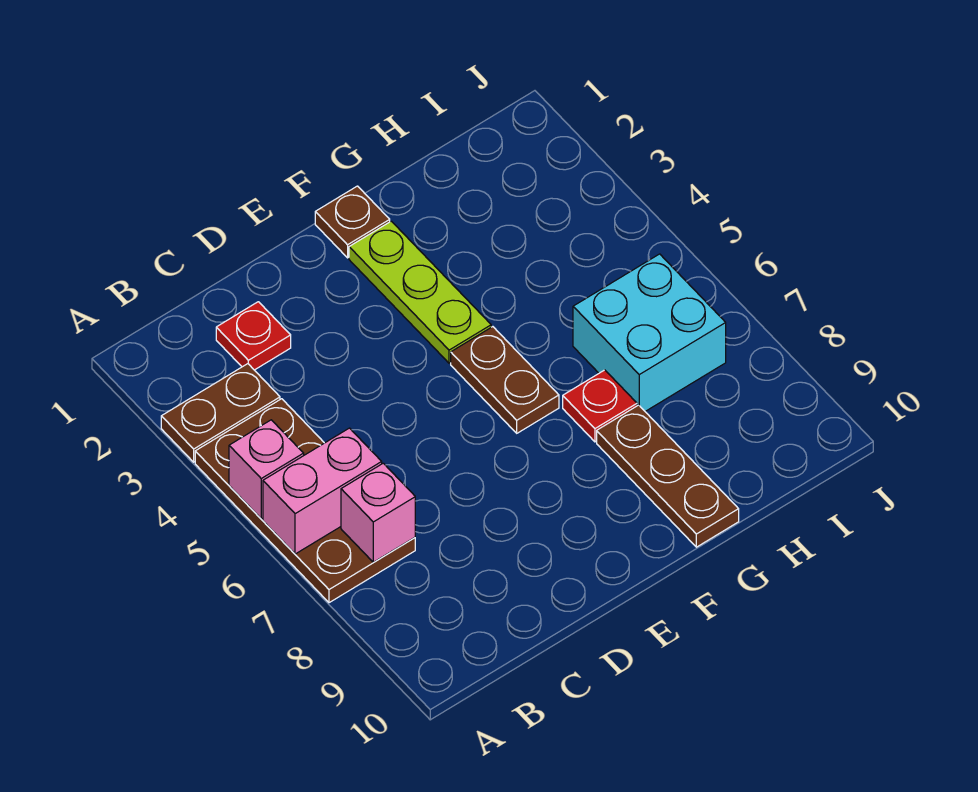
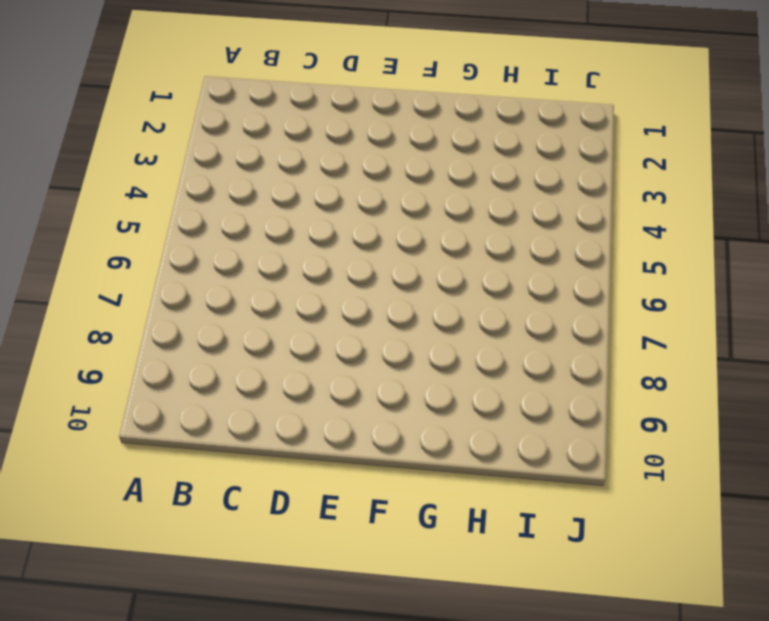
none -> brown 1x2 plate [161,364,280,462]
none -> brown 2x4 plate [195,399,415,603]
none -> red 1x1 plate [216,302,291,370]

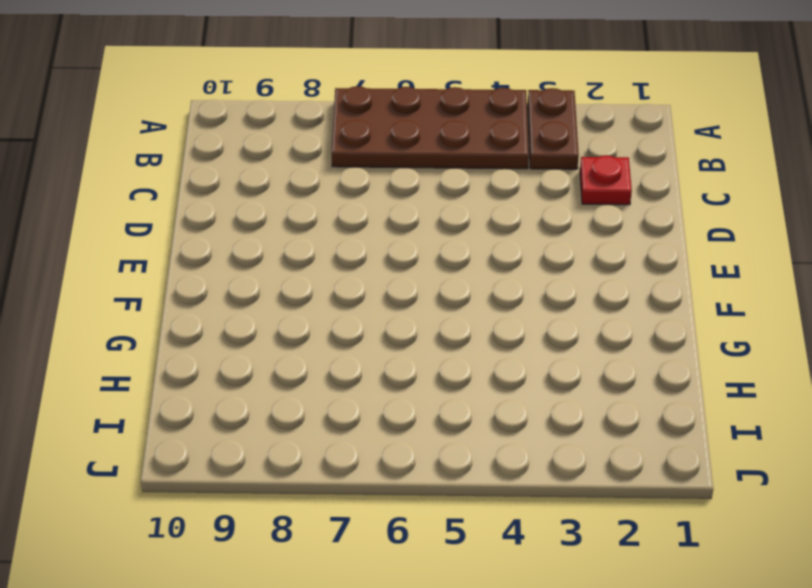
none -> brown 1x1 plate [315,186,390,258]
none -> lime 1x3 plate [349,221,491,363]
none -> brown 1x2 plate [451,327,559,433]

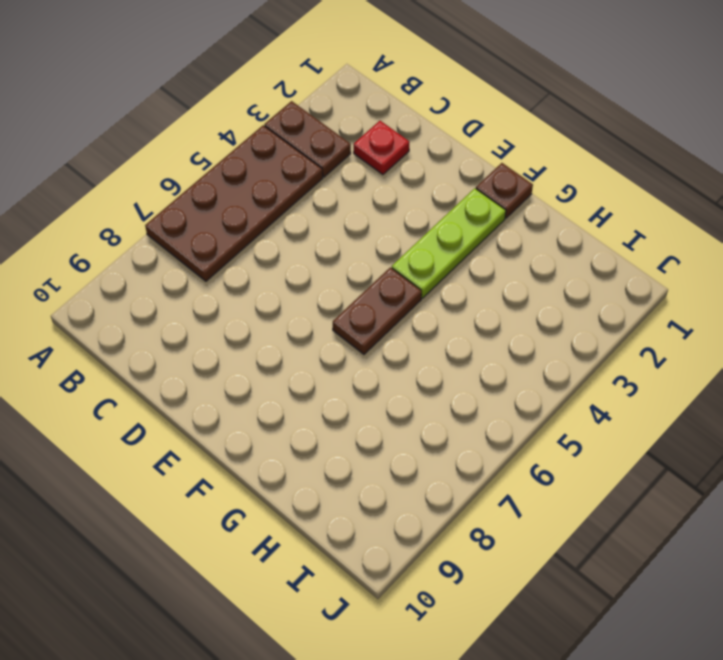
none -> red 1x1 plate [563,370,637,442]
none -> brown 1x3 plate [597,405,739,547]
none -> cyan 2x2 brick [573,254,726,411]

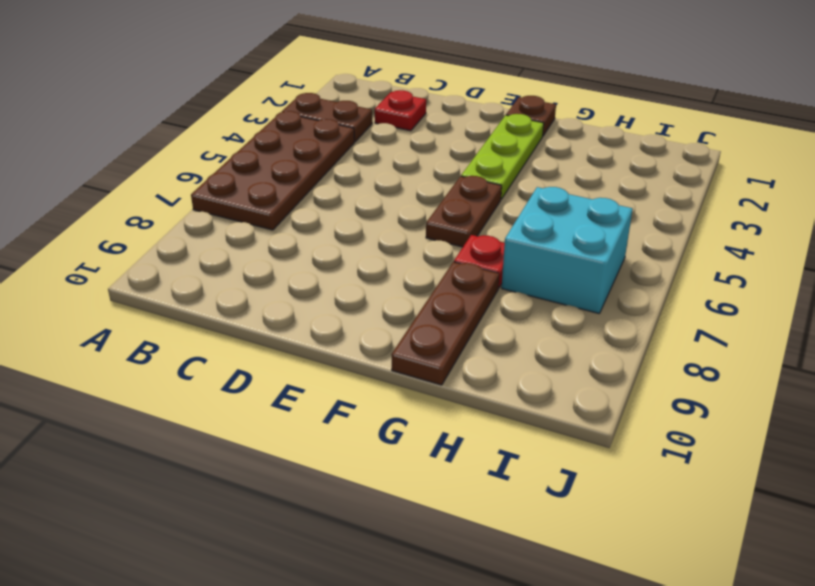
none -> pink 1x1 brick [229,420,304,519]
none -> pink 1x2 brick [263,428,382,554]
none -> pink 1x1 brick [341,463,415,562]

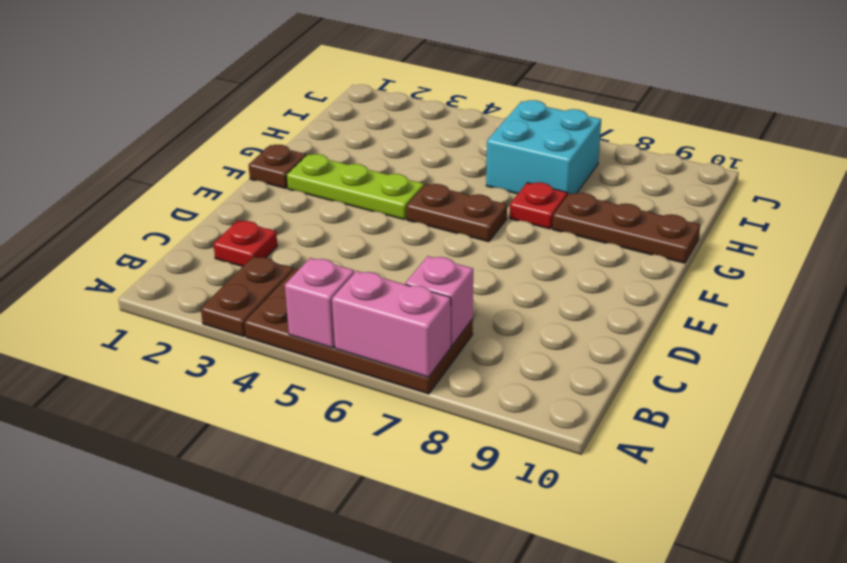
pink 1x2 brick [332,271,451,377] -> pink 1x2 brick turned to [263,428,382,554]

